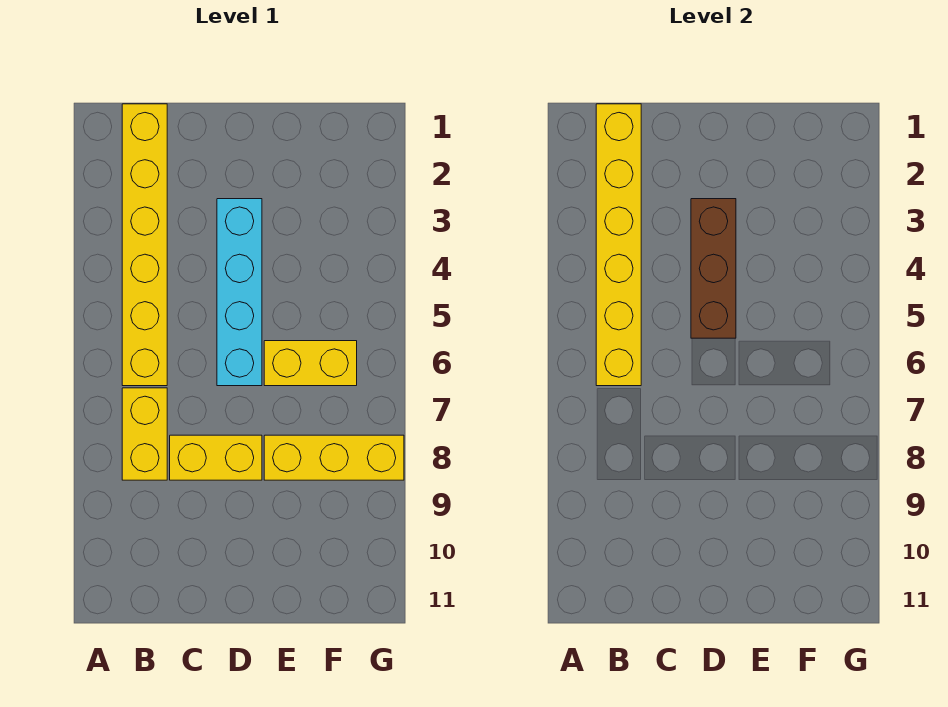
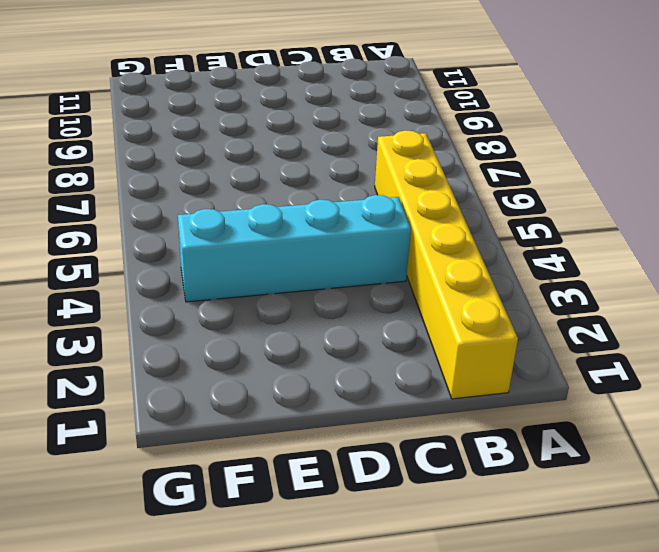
cyan 1x4 brick [178,195,411,302] -> cyan 1x4 brick turned to [217,199,262,386]
none -> yellow 1x2 brick [122,388,167,480]
none -> yellow 1x2 brick [170,435,262,480]

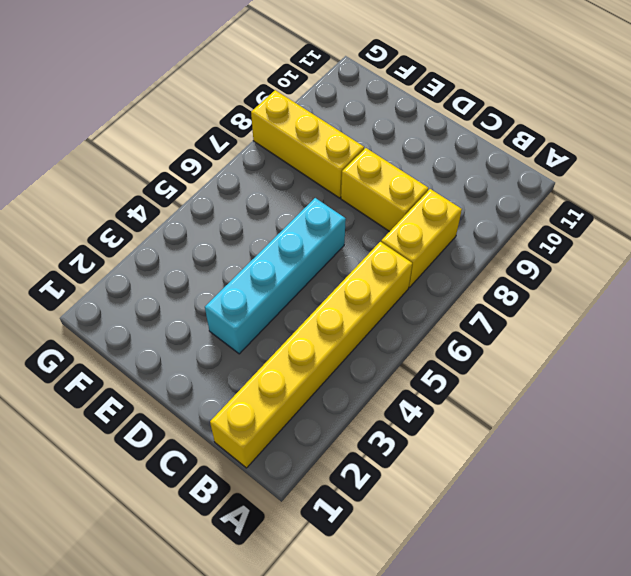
none -> yellow 1x2 brick [264,341,357,386]
none -> yellow 1x6 brick [596,104,641,386]

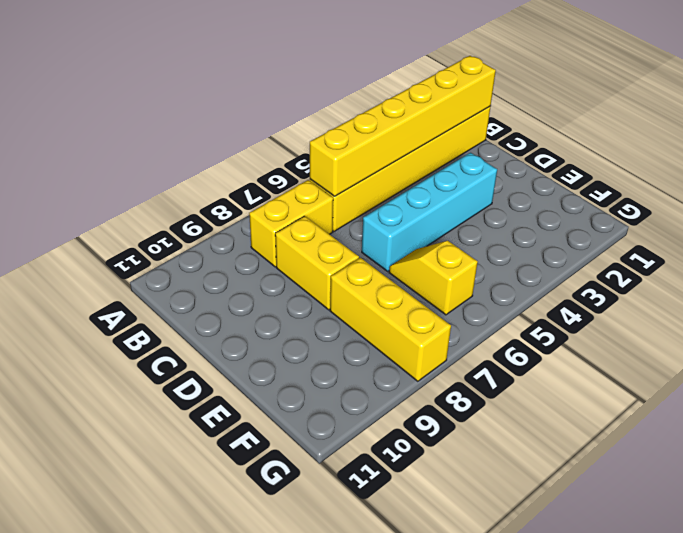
yellow 1x2 slope [389,241,478,315] -> yellow 1x2 brick [264,341,357,386]
none -> brown 1x3 brick [691,199,736,338]

